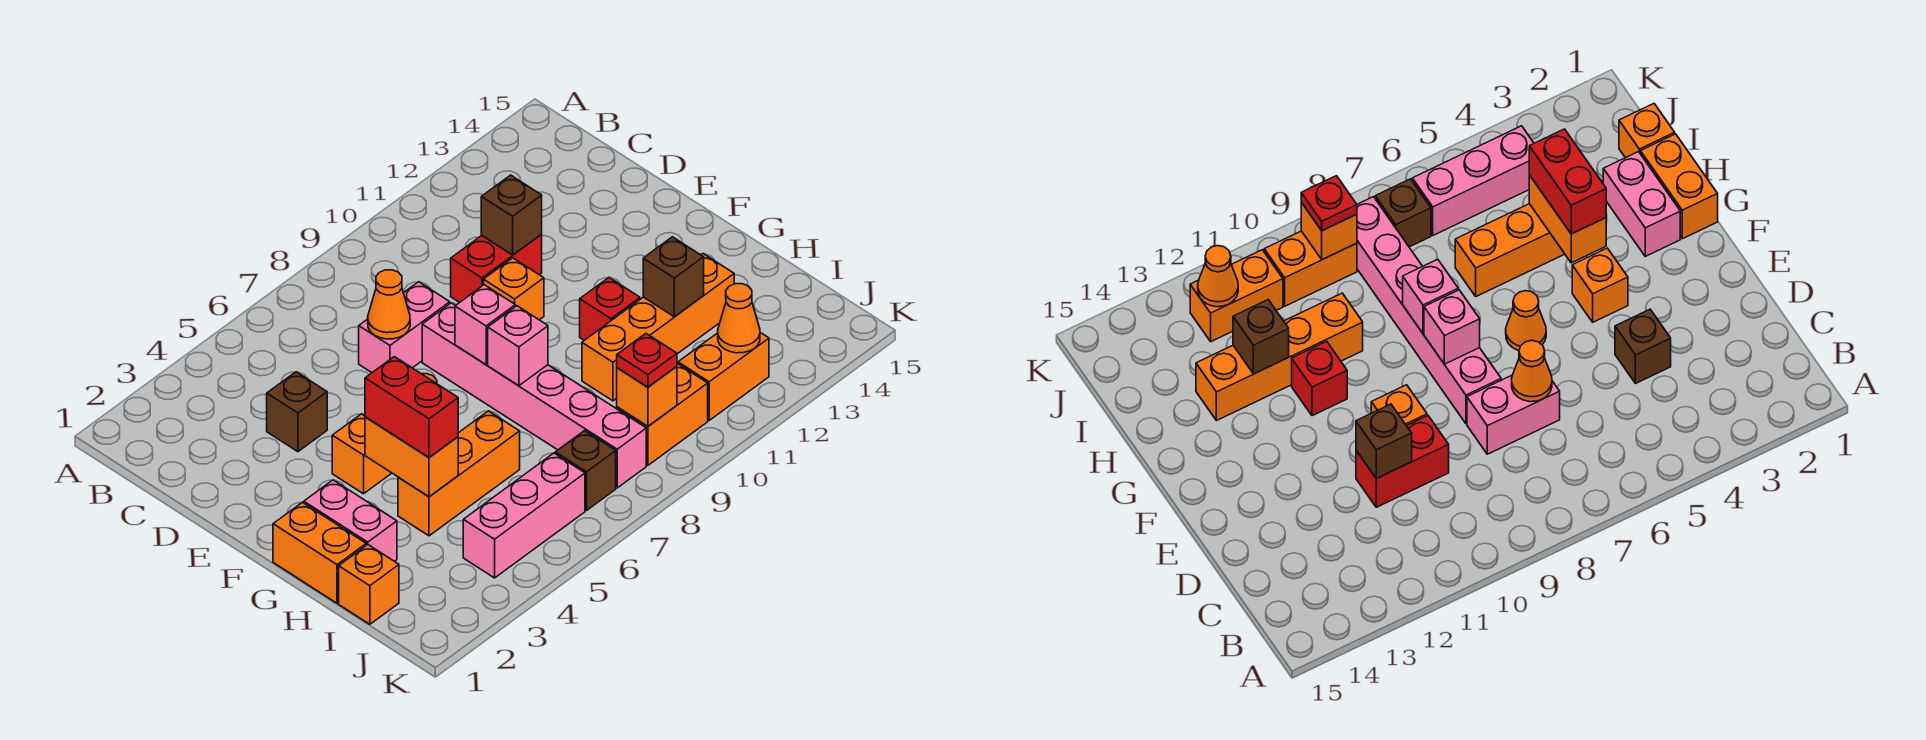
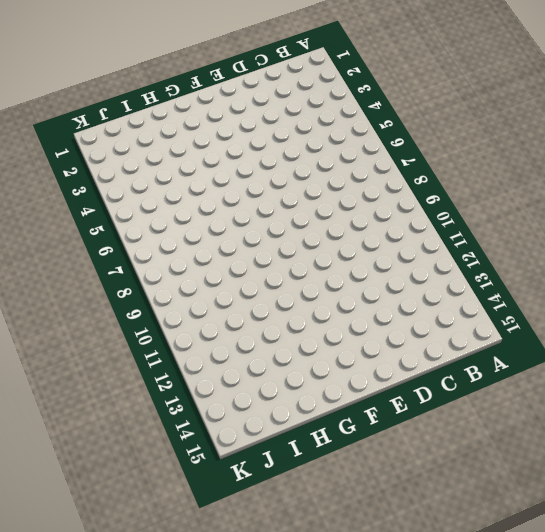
none -> brown 1x1 brick [267,372,327,452]
none -> pink 1x2 brick [359,282,450,373]
none -> red 1x2 brick [451,234,542,302]

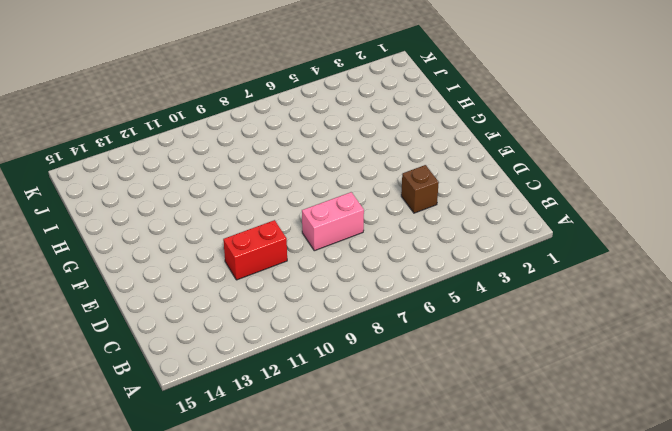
none -> pink 1x6 brick [422,303,646,488]
none -> orange 1x1 brick [484,258,544,320]
none -> orange 1x1 brick [332,414,391,494]

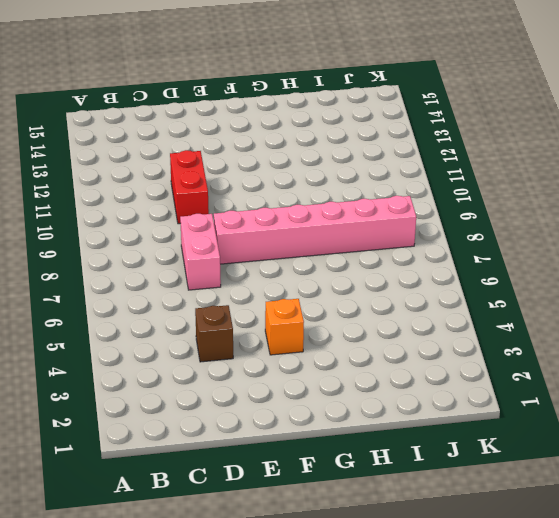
none -> orange 1x1 brick [484,258,544,320]
none -> orange 1x1 cone [1506,291,1546,351]
none -> orange 1x2 brick [273,502,366,603]

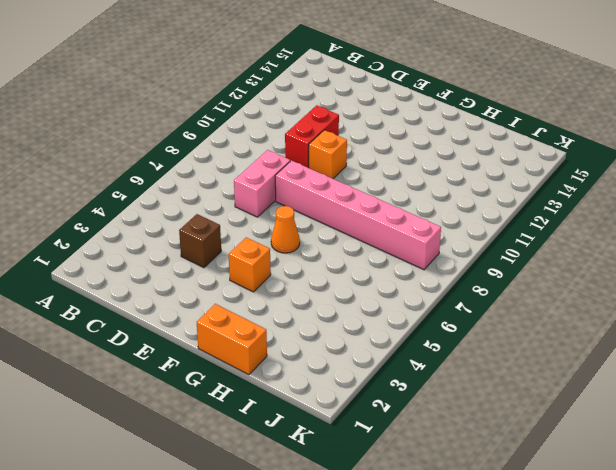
none -> pink 1x2 brick [304,480,397,561]
none -> red 1x1 brick [580,278,640,340]
none -> orange 1x3 brick [398,411,520,536]

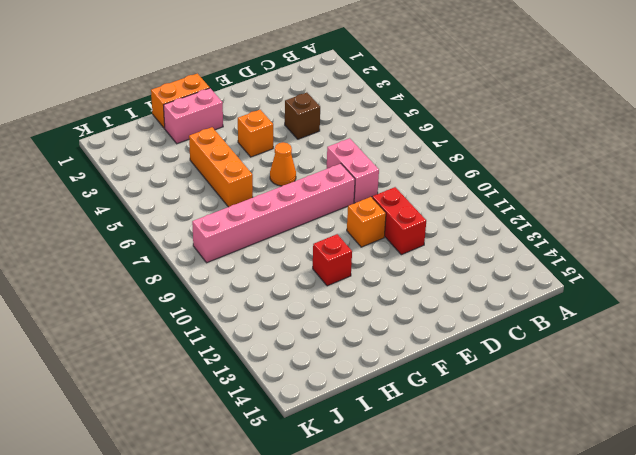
none -> orange 1x4 brick [582,254,734,401]
none -> orange 1x1 brick [339,545,399,624]
none -> pink 1x3 brick [463,453,585,578]

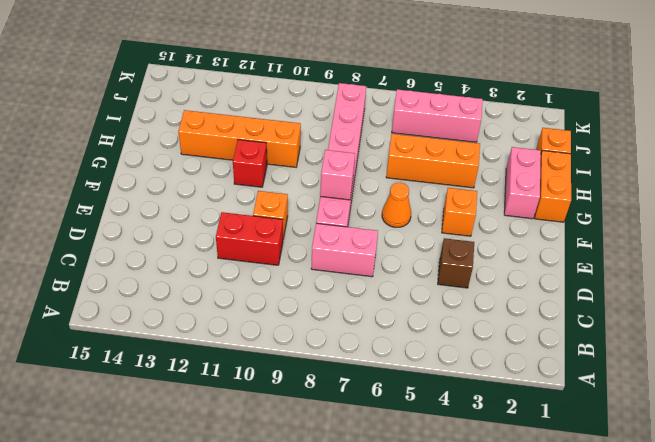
none -> brown 1x1 brick [555,431,616,510]
none -> orange 1x2 brick [616,363,708,465]
none -> orange 1x2 brick [678,332,769,420]

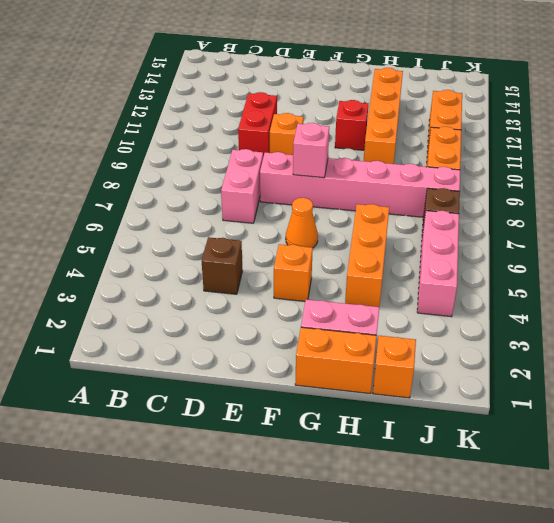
none -> orange 1x1 cone [368,270,410,339]
none -> brown 1x1 brick [481,175,542,255]
none -> orange 1x2 brick [365,417,458,497]

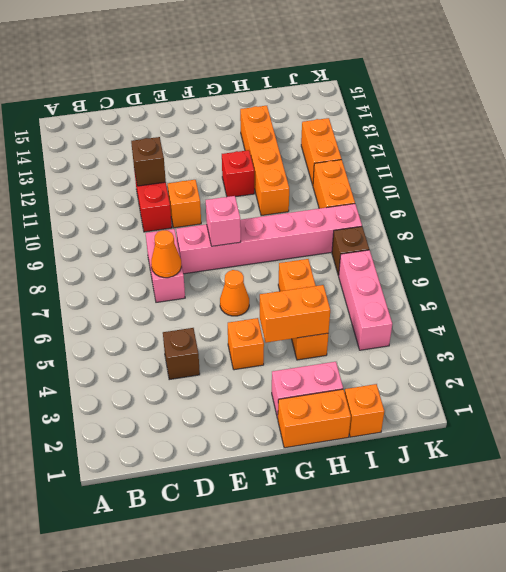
none -> pink 1x1 brick [488,306,548,386]
none -> brown 1x1 brick [643,237,704,317]
none -> orange 1x1 brick [617,366,677,426]

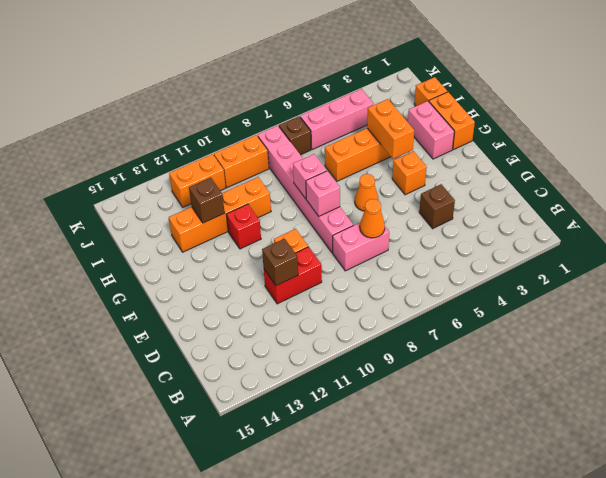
none -> orange 1x1 brick [617,366,677,426]
none -> orange 1x1 cone [718,284,760,353]
none -> red 1x2 brick [365,357,458,458]

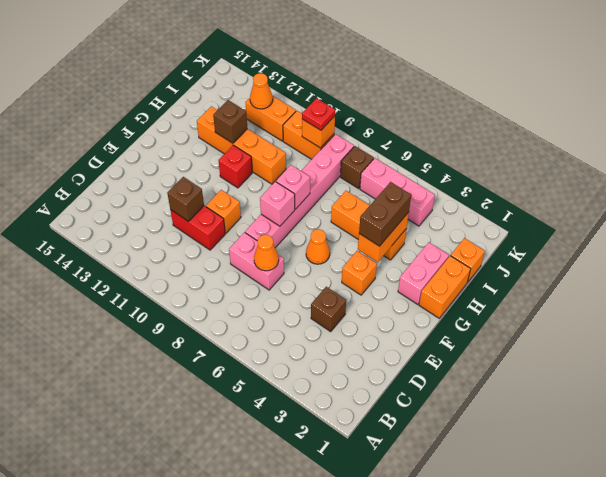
brown 1x2 brick [359,182,411,246] -> red 1x2 brick [365,357,458,458]

